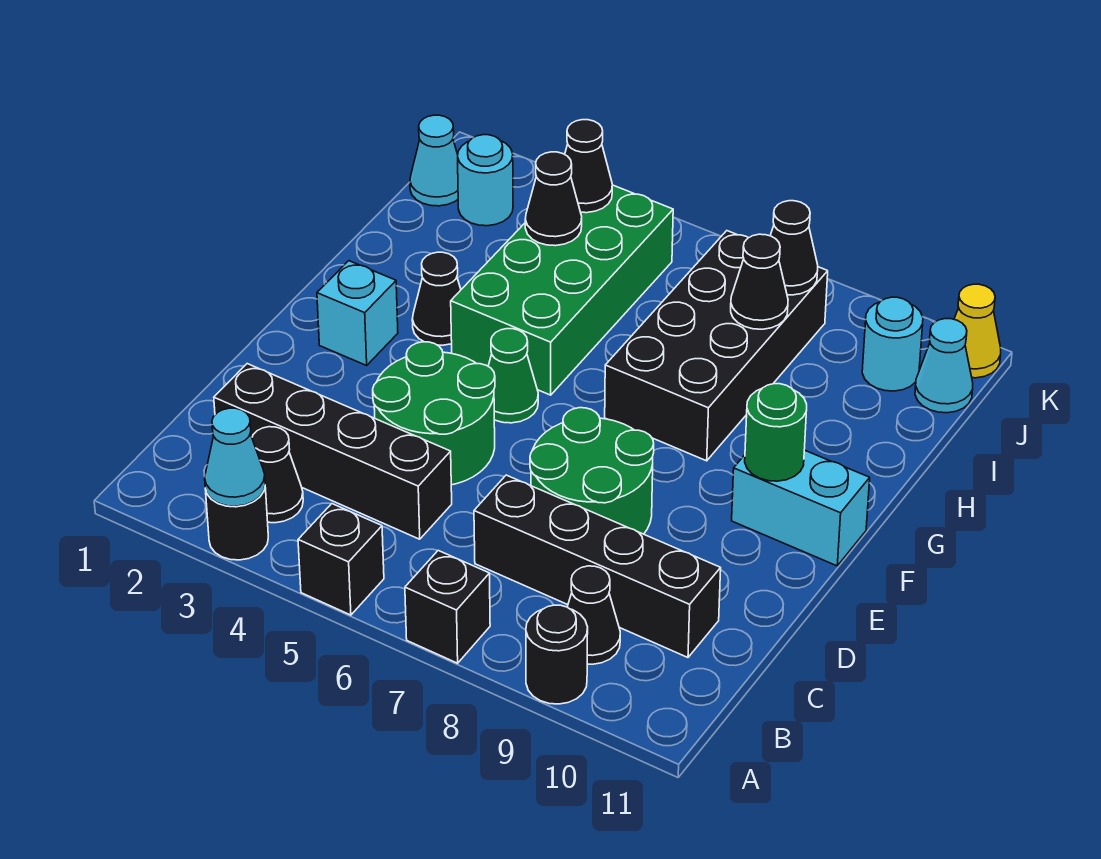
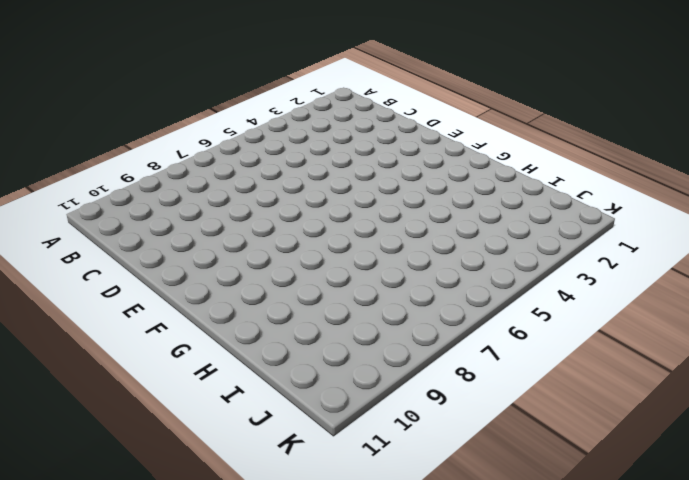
none -> black 1x1 round brick [205,488,268,560]
none -> black 1x1 brick [298,504,384,615]
none -> black 1x1 brick [405,551,490,663]

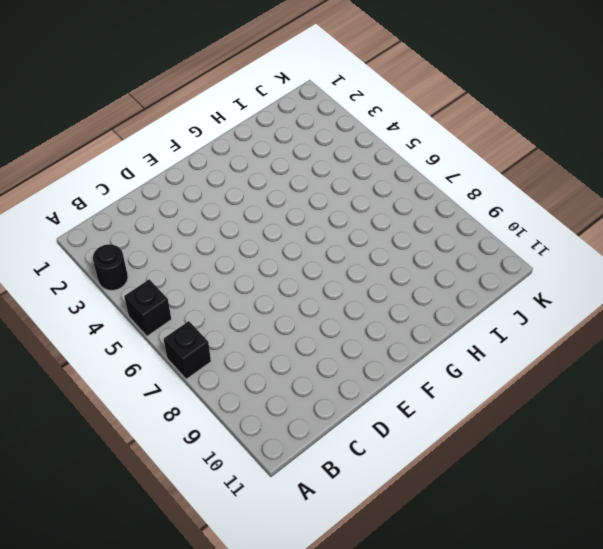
none -> black 1x1 round brick [526,605,588,704]
none -> black 1x1 cone [252,427,303,523]
none -> black 1x1 cone [567,566,620,664]

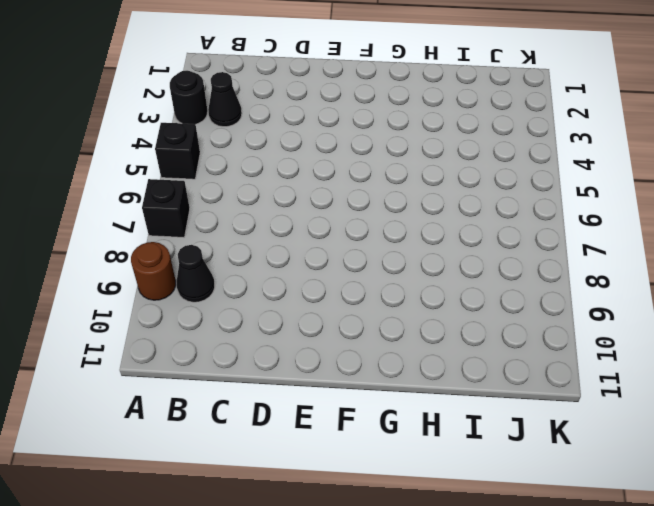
brown 1x1 round brick [131,242,176,300] -> black 1x1 round brick [526,605,588,704]
none -> black 1x4 brick [214,364,452,539]
none -> black 1x4 brick [474,475,721,657]
none -> green 2x2 round brick [373,342,495,485]

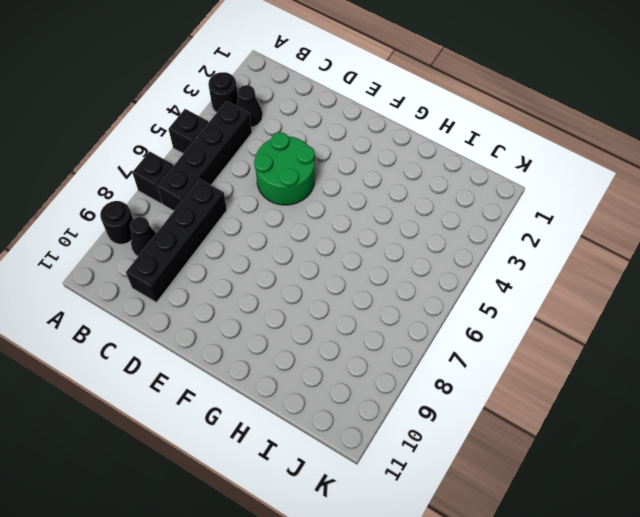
black 1x4 brick [157,101,252,211] -> black 1x4 brick moved to [214,364,452,539]
none -> green 2x2 round brick [530,408,654,534]
none -> cyan 1x1 brick [317,261,398,365]
none -> green 1x1 cone [488,329,538,423]

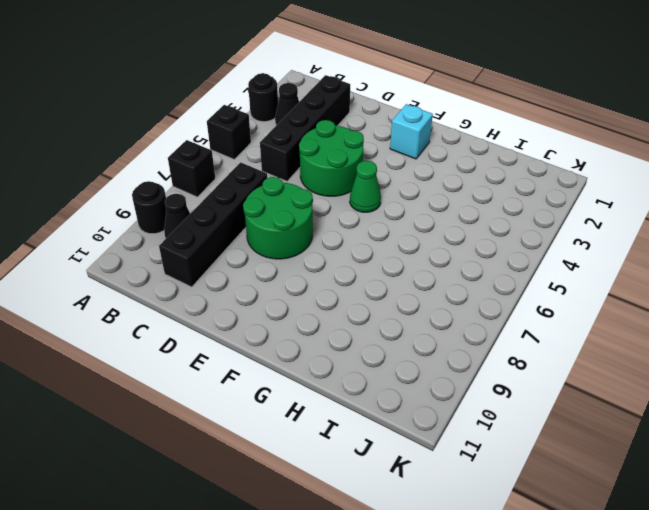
none -> cyan 1x2 brick [732,450,870,566]
none -> black 1x1 cone [412,252,461,345]
none -> green 2x4 brick [451,185,673,395]

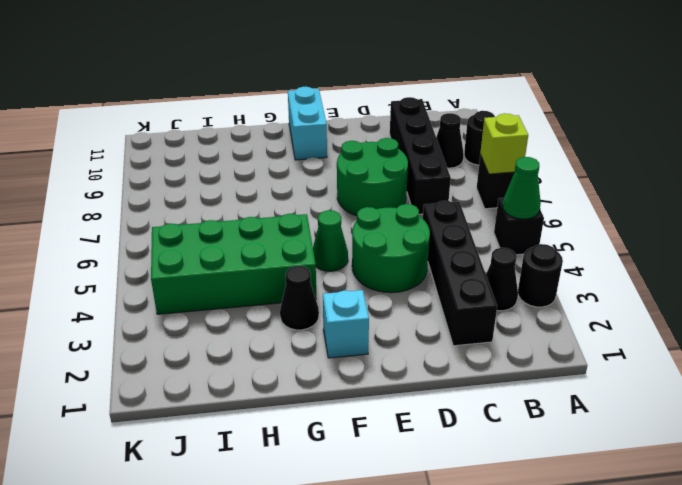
green 1x1 cone [503,157,541,219] -> none
lime 1x1 brick [480,113,528,174] -> none
none -> black 2x4 brick [605,231,828,461]
none -> cyan 1x1 cone [410,115,458,206]
none -> cyan 1x1 round brick [458,135,513,226]

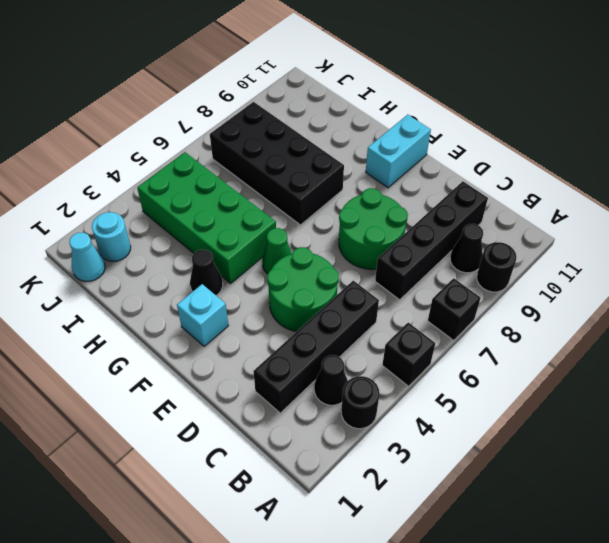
none -> cyan 1x1 round brick [862,297,923,391]
none -> cyan 1x1 cone [915,319,973,413]
none -> yellow 1x1 cone [954,284,1001,378]

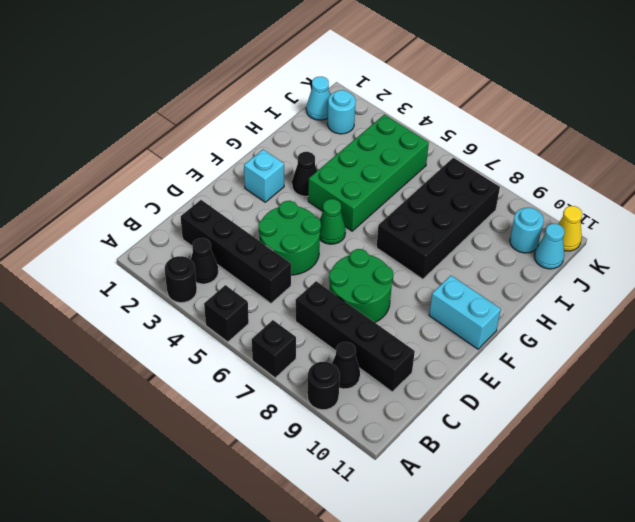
none -> cyan 1x1 cone [205,408,265,506]
none -> green 1x1 round brick [745,384,807,481]
none -> black 1x1 cone [525,152,582,246]

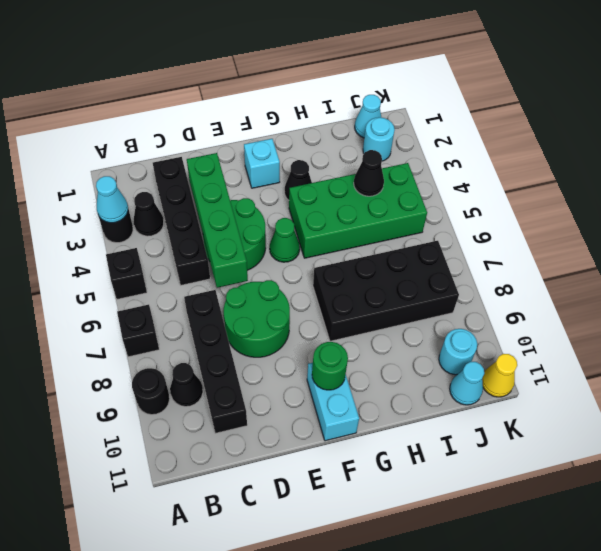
green 1x4 brick [187,153,248,288] -> none
none -> black 1x1 cone [731,234,788,329]
none -> black 1x1 cone [565,120,612,213]
none -> black 1x1 cone [770,201,818,295]

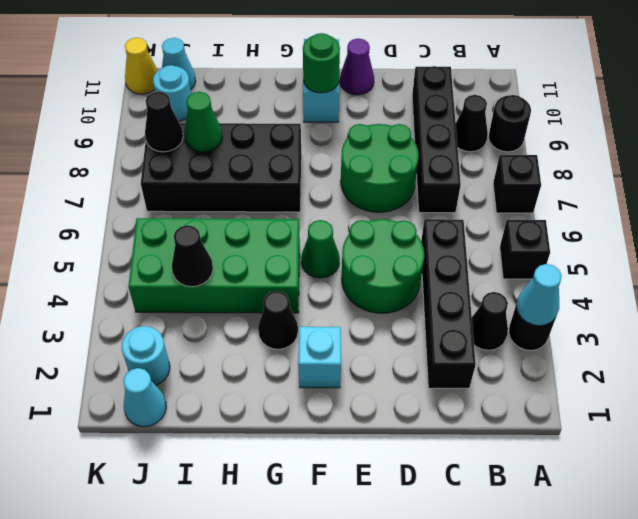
purple 1x1 cone [340,38,374,95] -> none
green 1x1 cone [184,92,222,152] -> black 1x1 cone [731,234,788,329]
none -> black 1x1 cone [565,120,612,213]

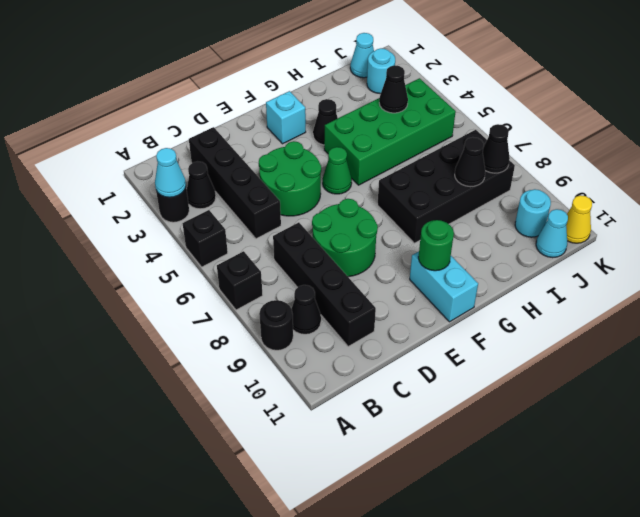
none -> black 1x1 cone [565,120,612,213]

